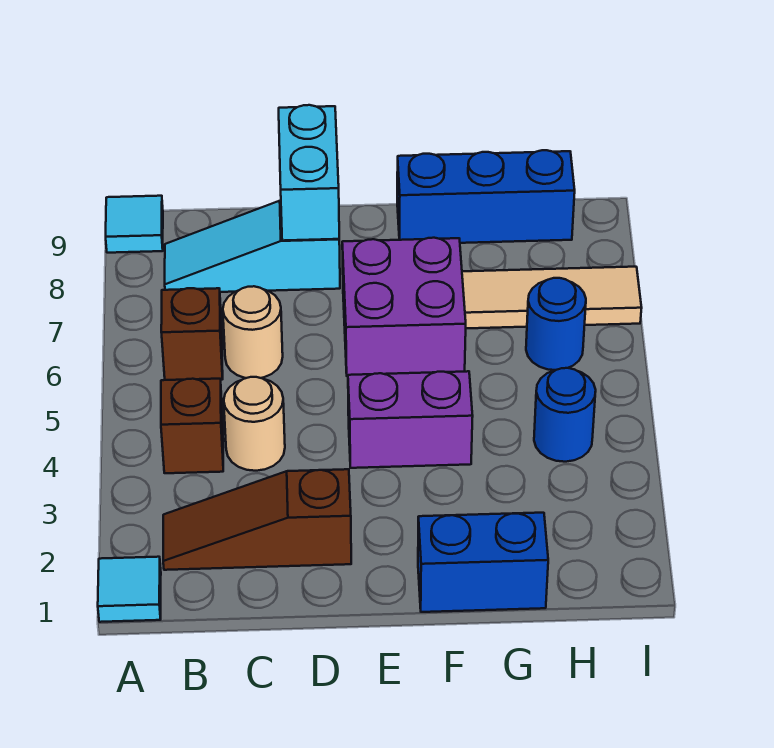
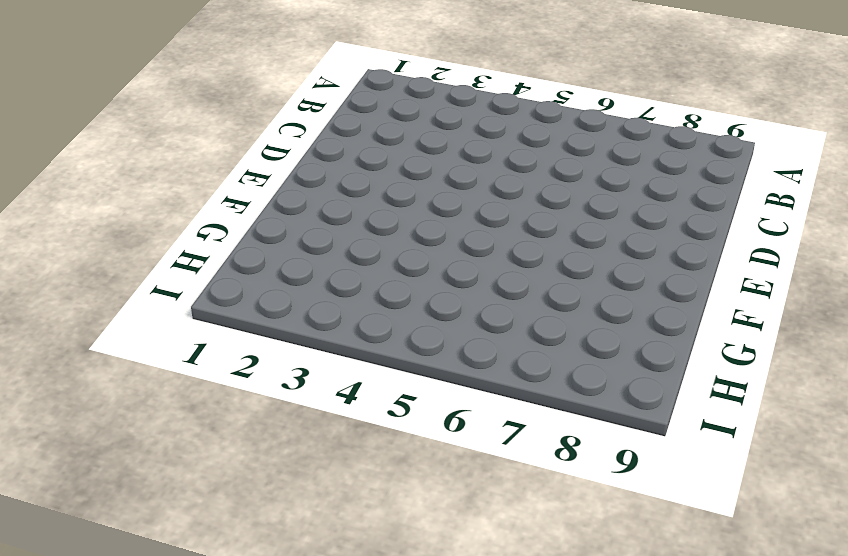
none -> cyan 1x1 tile [98,557,161,622]
none -> cyan 1x1 tile [106,196,163,253]
none -> brown 1x3 slope [163,469,351,570]

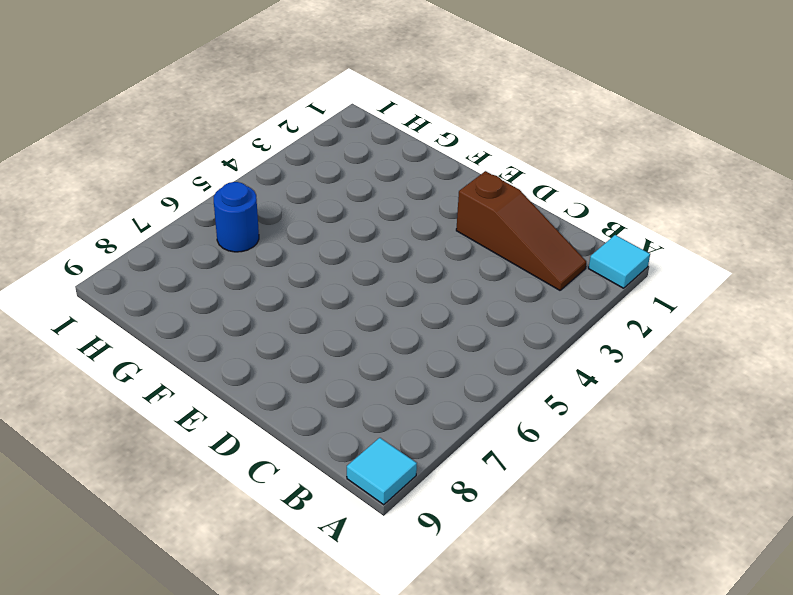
none -> brown 1x1 brick [161,379,223,473]
none -> brown 1x1 brick [161,288,223,380]
none -> cyan 1x3 slope [165,201,340,292]

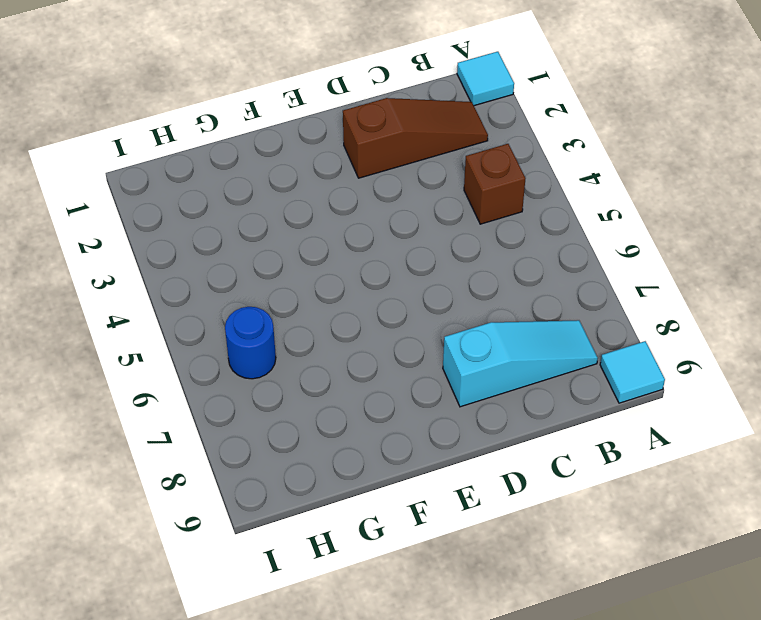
none -> brown 1x1 brick [161,288,223,380]
none -> tan 1x1 round brick [224,377,285,471]
none -> tan 1x1 round brick [223,286,283,378]

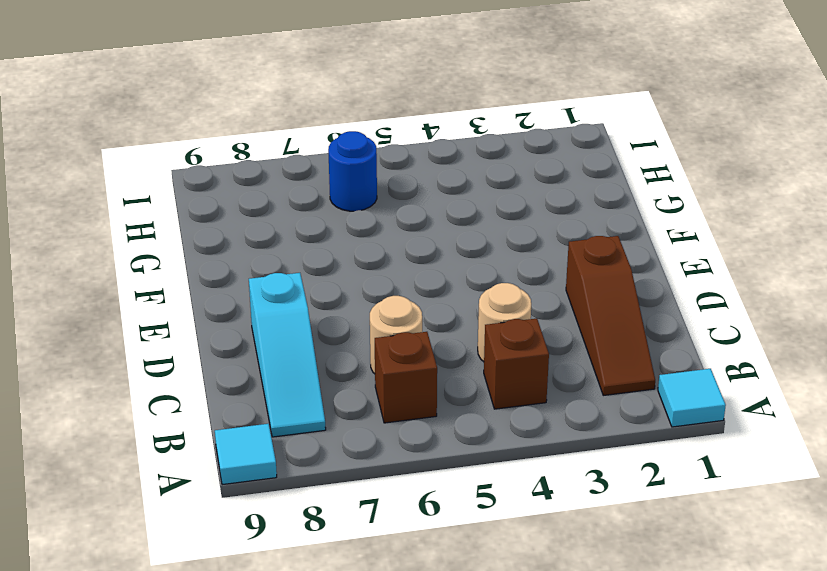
none -> purple 1x2 brick [348,371,473,468]
none -> purple 2x2 brick [342,238,466,376]
none -> blue 1x2 brick [418,513,548,612]

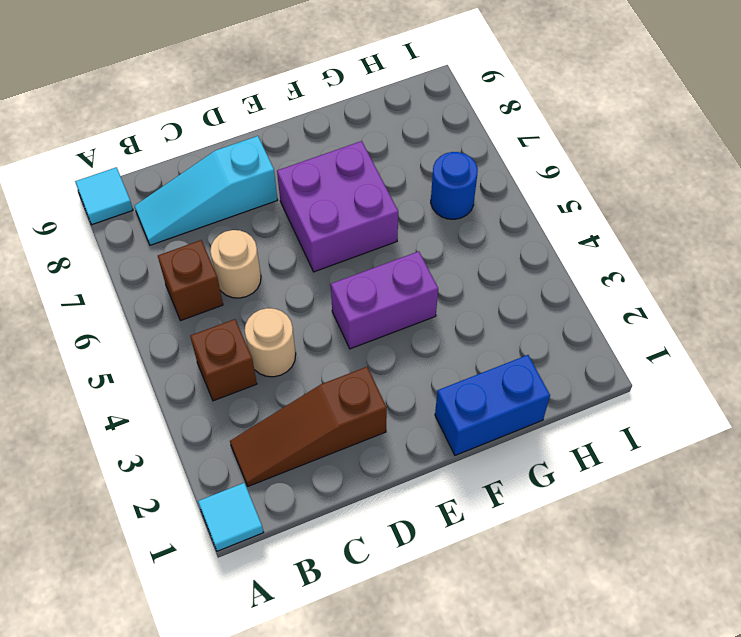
none -> blue 1x3 brick [397,150,575,243]
none -> tan 1x3 tile [462,267,642,328]
none -> blue 1x1 round brick [534,368,596,462]

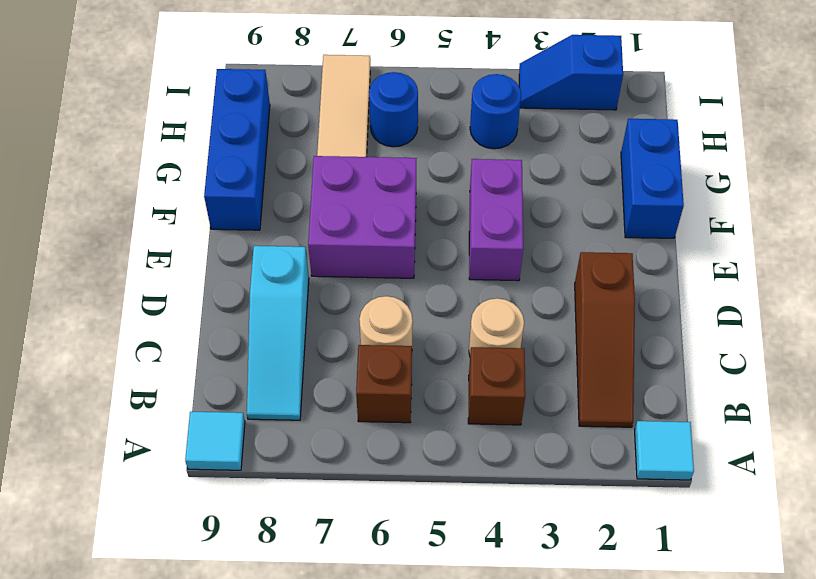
blue 1x2 slope [519,35,623,110] -> none
none -> cyan 1x2 brick [279,105,339,241]

